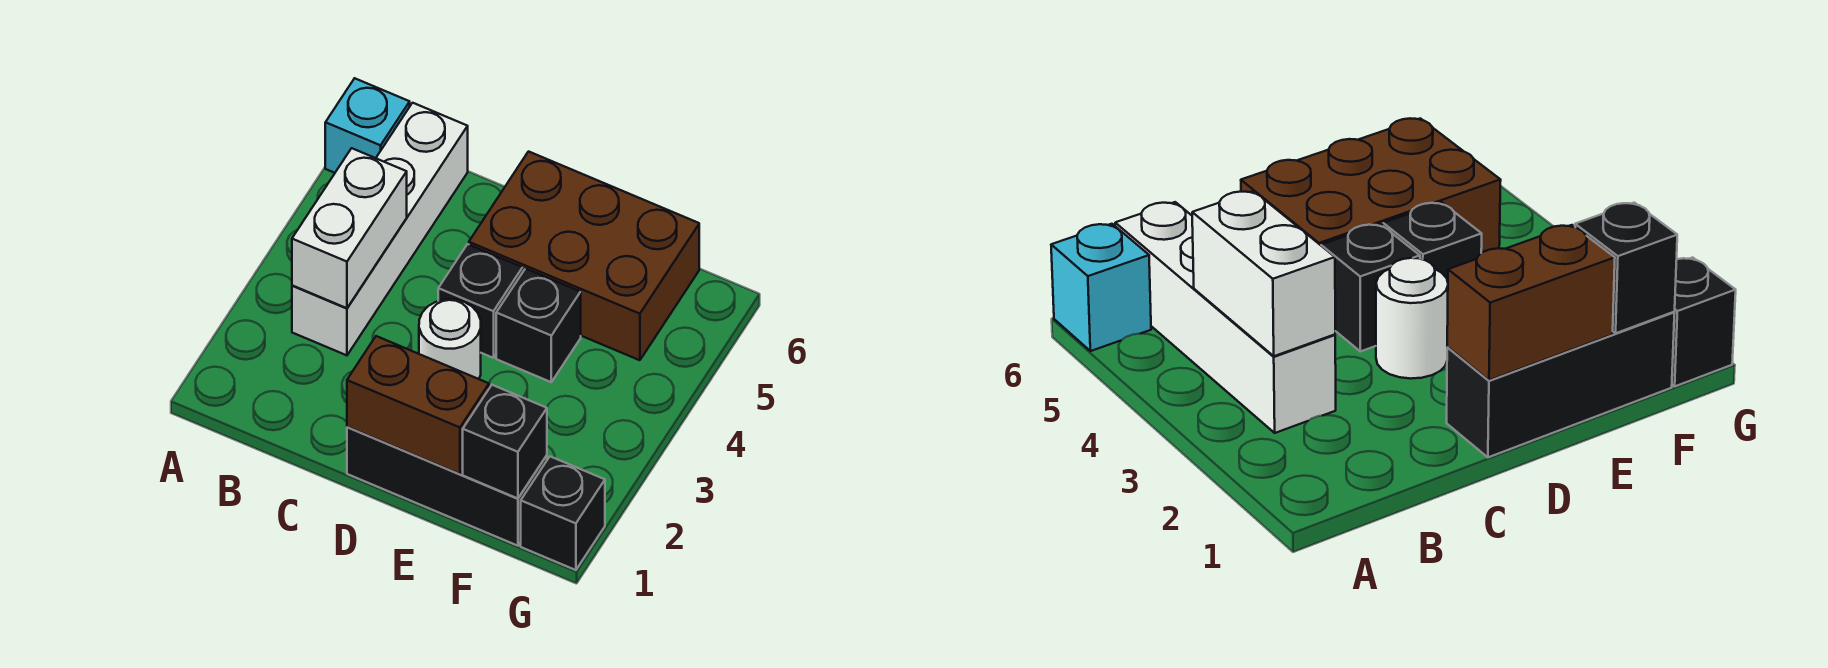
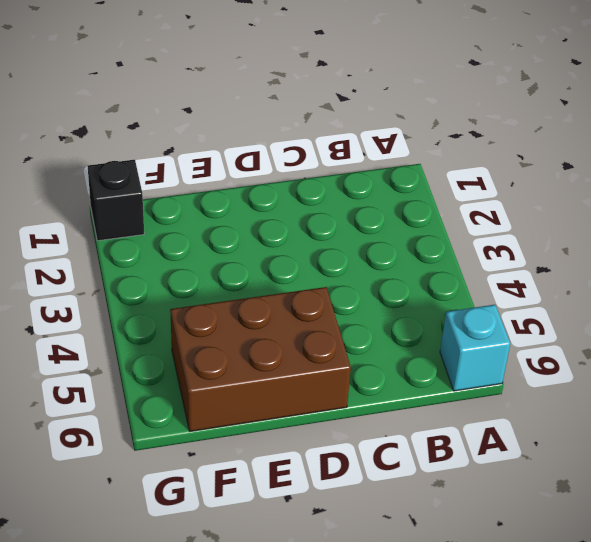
none -> white 1x4 brick [292,103,468,355]
none -> black 1x3 brick [347,427,547,546]

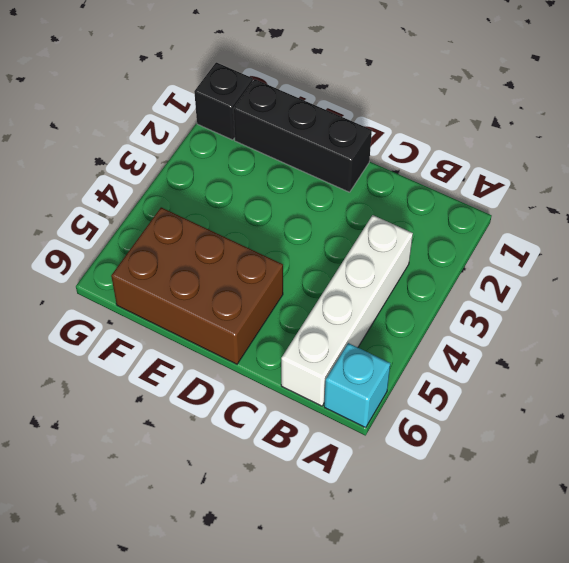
none -> white 1x1 round brick [419,299,481,379]
none -> black 1x1 brick [438,244,523,358]

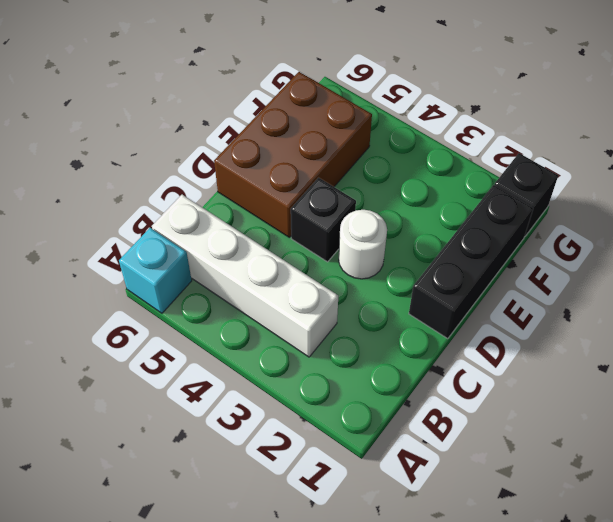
none -> black 1x1 brick [496,269,581,382]
none -> white 1x2 brick [292,148,407,308]

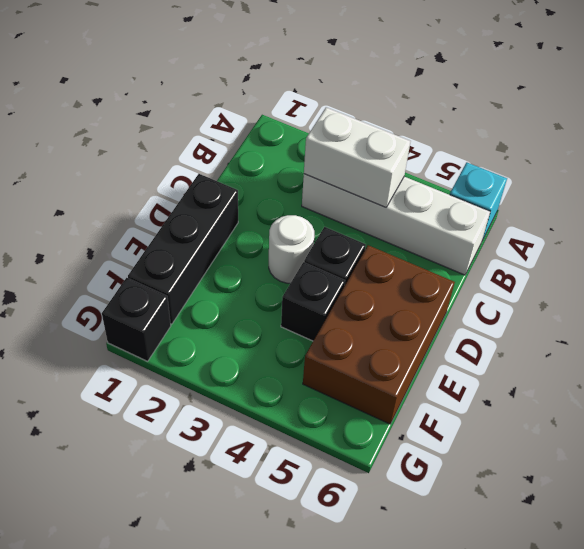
none -> brown 1x2 brick [347,336,489,474]
none -> black 1x1 brick [463,385,547,499]

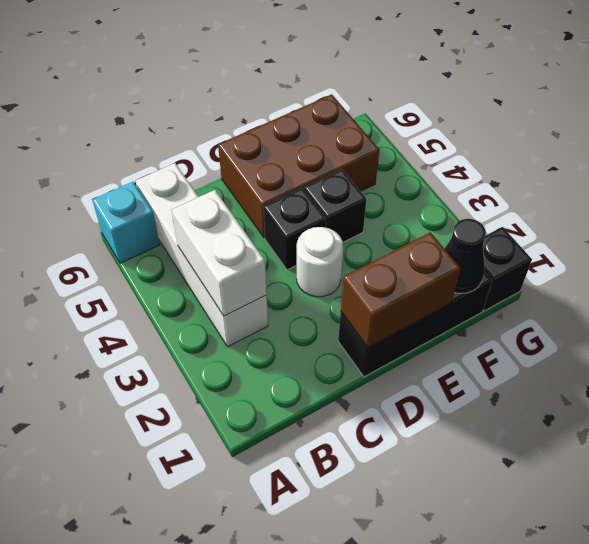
black 1x1 cone [445,219,486,293] -> black 1x1 brick [463,385,547,499]

